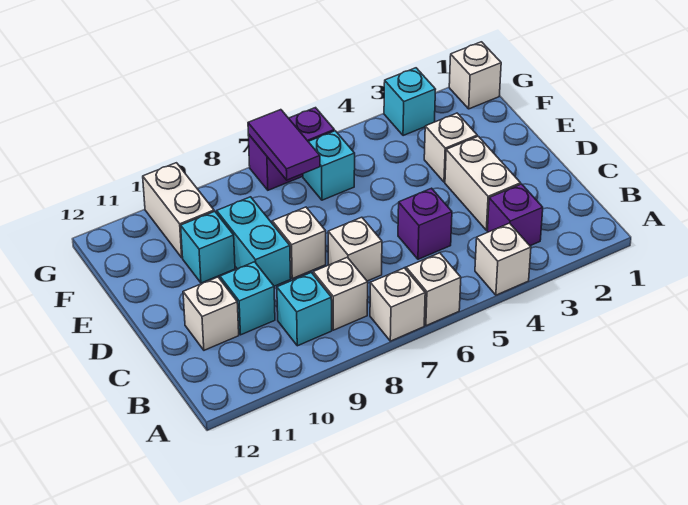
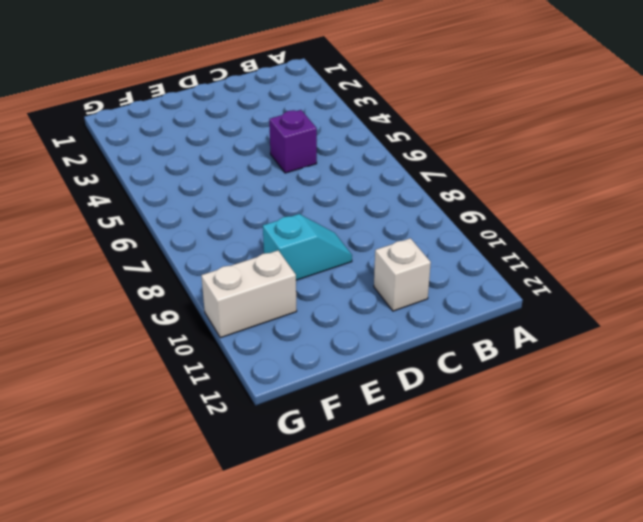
cyan 1x2 slope [263,214,352,280] -> cyan 1x2 brick [217,197,291,286]
none -> white 1x1 brick [475,223,531,295]
none -> white 1x1 brick [406,253,461,326]
none -> white 1x1 brick [370,268,425,341]

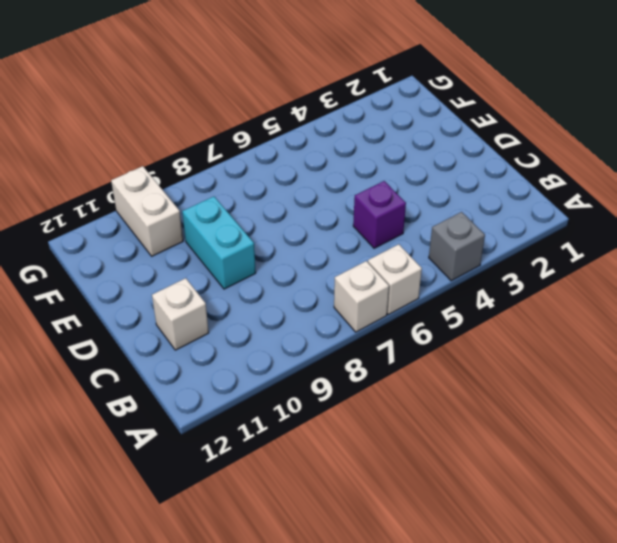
grey 1x1 brick [429,212,485,281] -> white 1x1 brick [475,223,531,295]
none -> purple 1x1 brick [487,184,543,246]
none -> white 1x1 brick [313,257,368,330]
none -> cyan 1x1 brick [277,272,332,346]

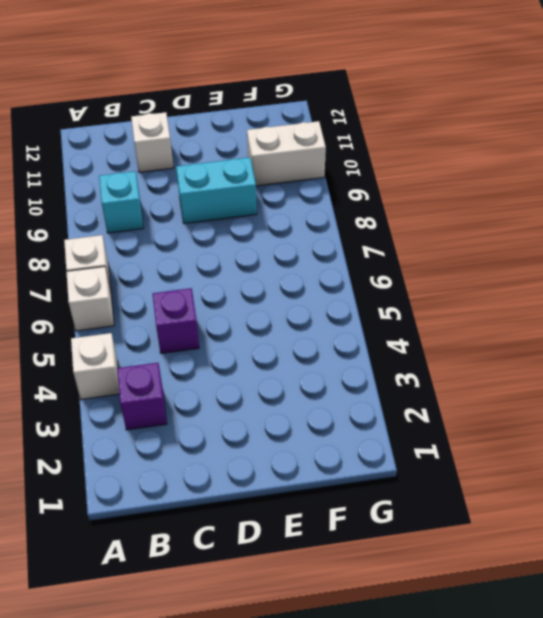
none -> white 1x1 brick [313,257,368,330]
none -> white 1x2 brick [445,136,521,230]
none -> white 1x1 brick [328,217,382,281]

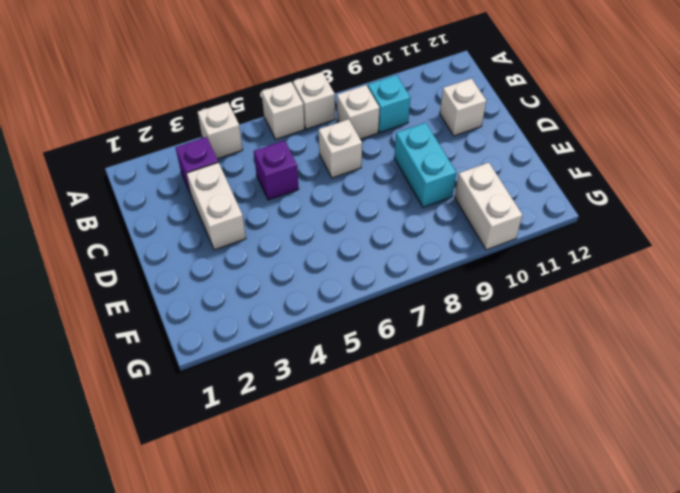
none -> cyan 1x1 brick [220,262,275,335]
none -> white 1x1 brick [272,207,326,279]
none -> white 1x1 brick [424,113,477,182]

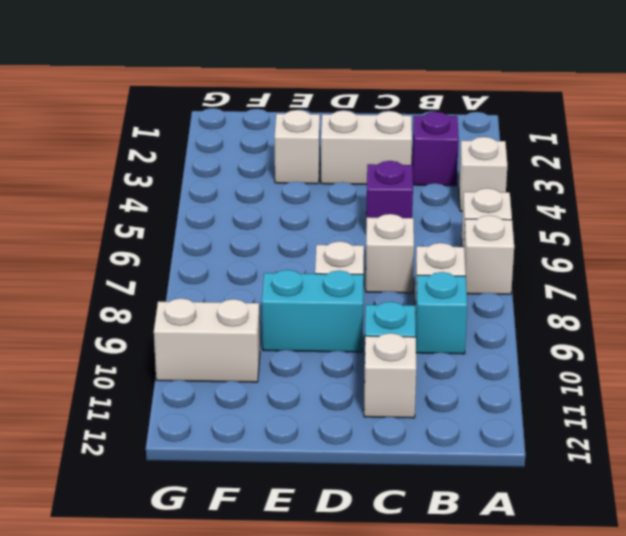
none -> cyan 1x1 brick [181,211,235,283]
none -> cyan 1x1 brick [303,131,355,200]
none -> white 1x1 brick [449,42,501,109]

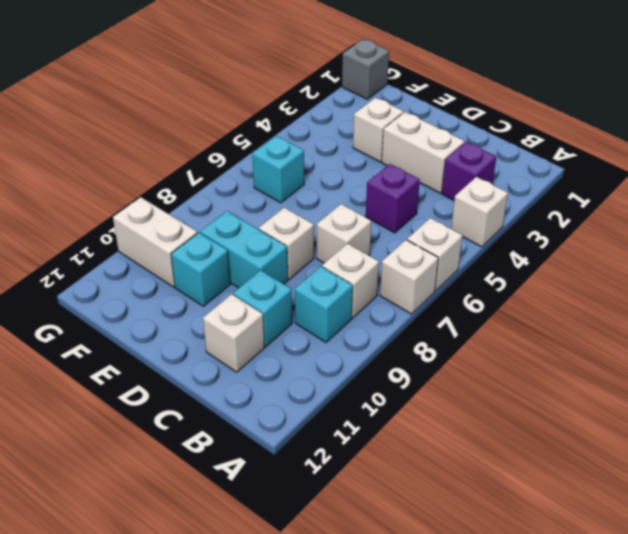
grey 1x1 brick [342,39,389,99] -> white 1x1 brick [449,42,501,109]
none -> cyan 1x1 brick [384,68,436,136]
none -> purple 1x2 brick [248,108,334,190]
none -> purple 1x2 tile [248,110,320,180]

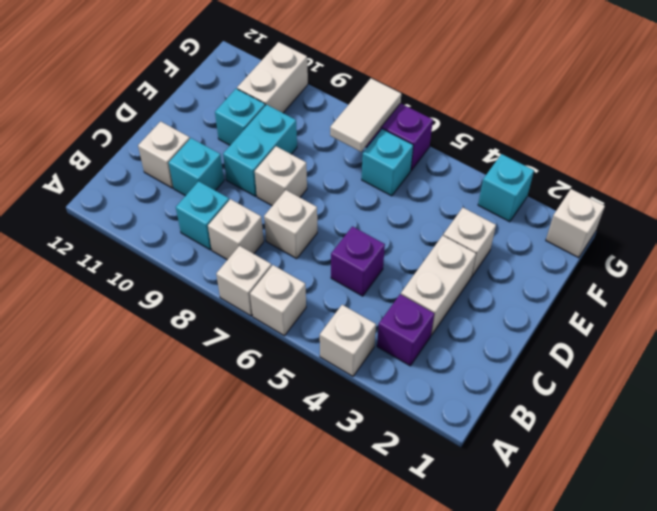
white 1x2 tile [330,78,401,152] -> purple 1x2 tile [248,110,320,180]

